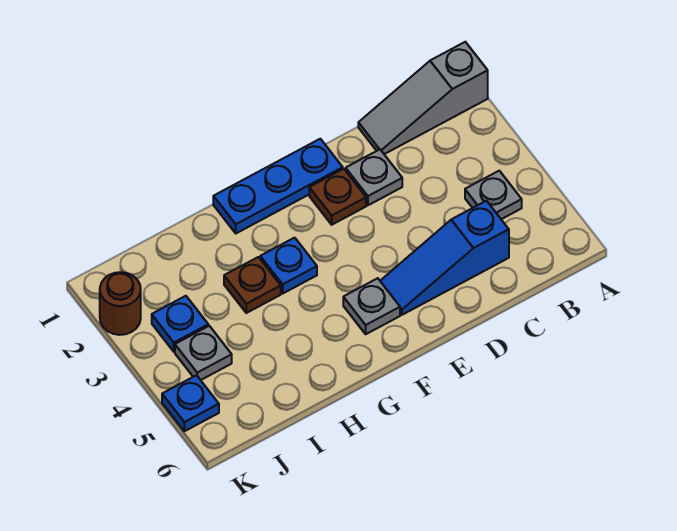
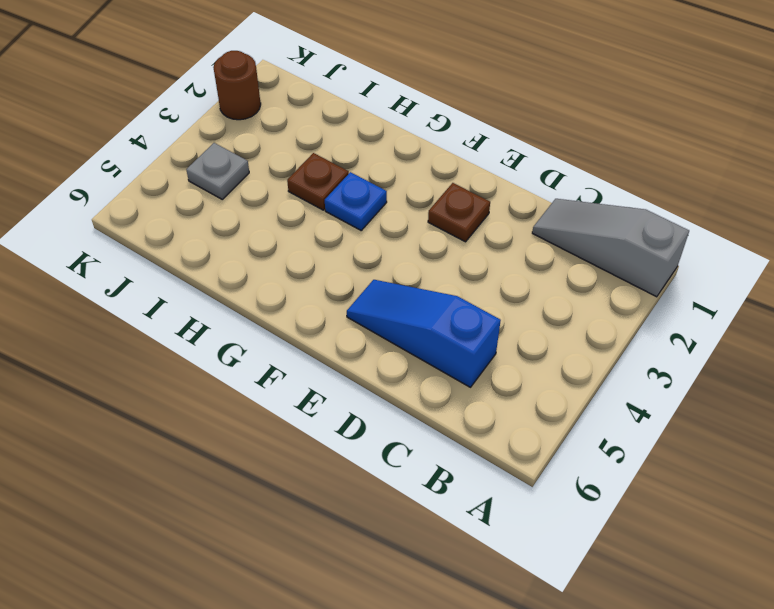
none -> grey 1x1 plate [465,171,522,219]
none -> grey 1x1 plate [346,149,402,205]
none -> blue 1x3 plate [213,139,343,233]

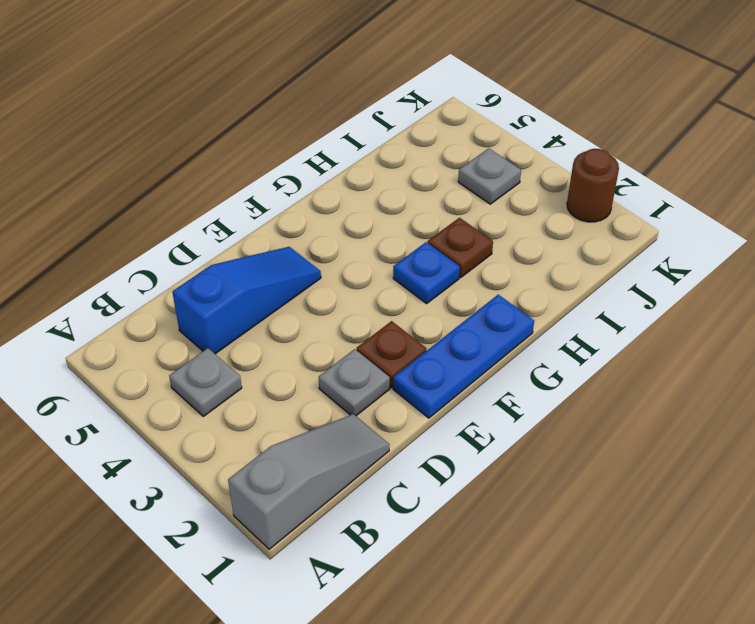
none -> grey 1x1 plate [343,278,400,334]
none -> blue 1x1 plate [152,296,208,352]
none -> blue 1x1 plate [162,375,219,431]

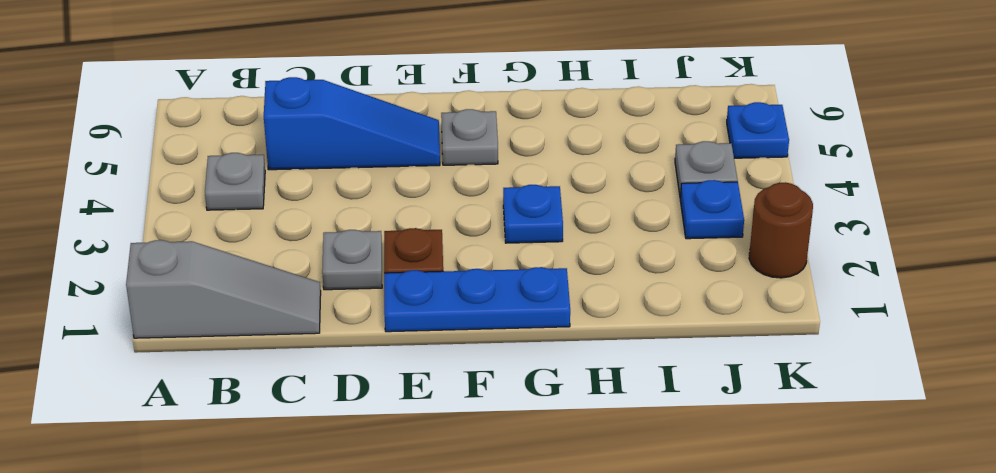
none -> brown 1x1 plate [224,257,281,313]

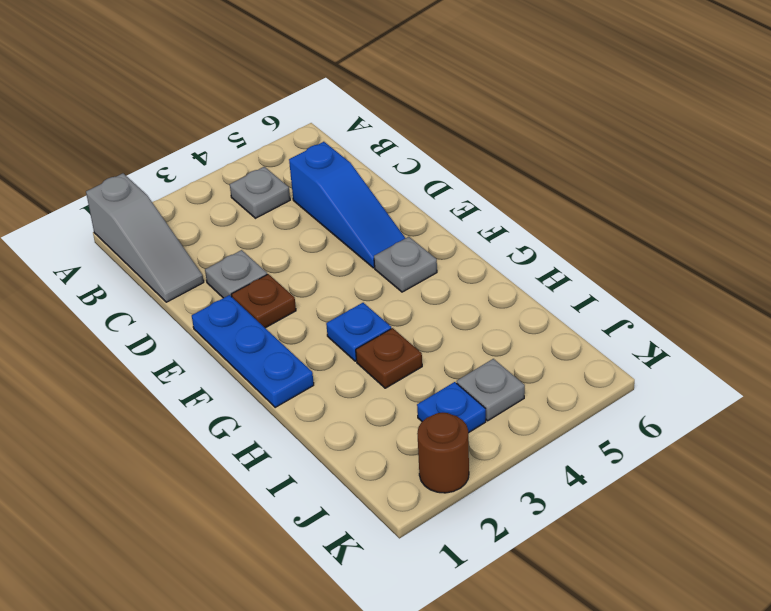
none -> blue 1x1 plate [162,375,219,431]

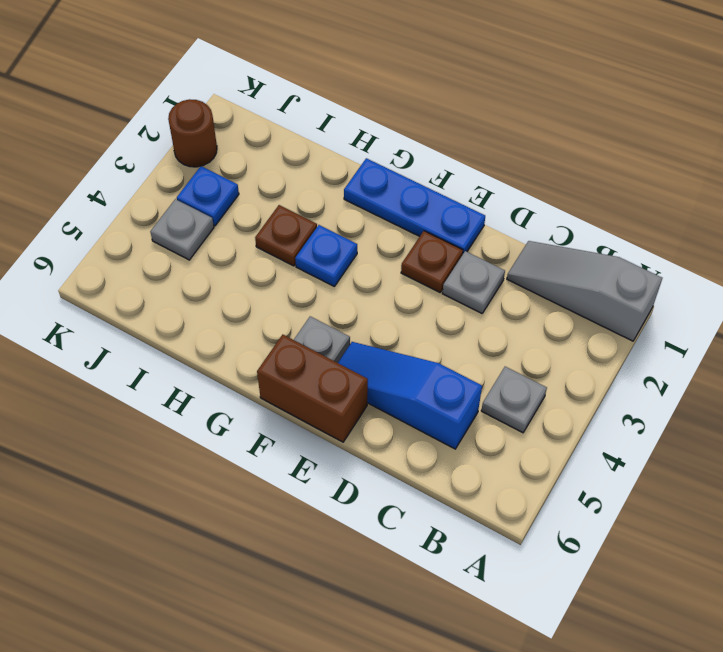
brown 1x2 brick [257,335,368,442] -> none
none -> blue 1x1 plate [162,375,219,431]

